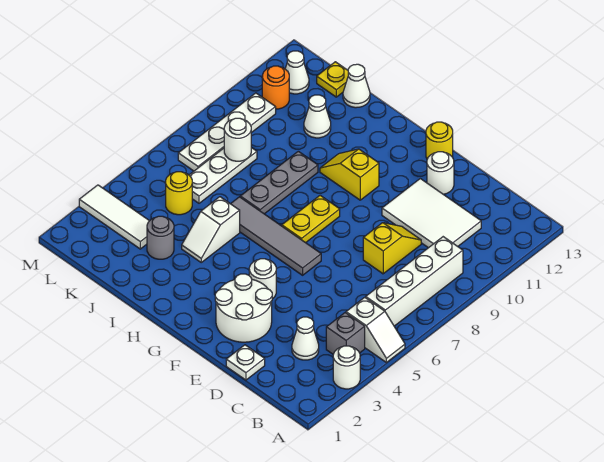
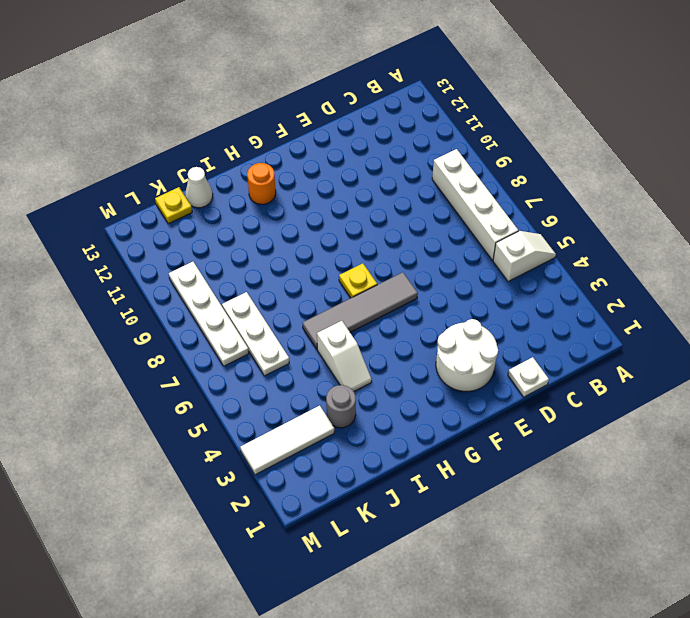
yellow 1x1 plate [339,263,377,298] -> yellow 1x2 plate [282,195,340,243]
orange 1x1 round brick [247,163,276,204] -> orange 1x1 round brick moved to [262,66,289,109]
none -> white 1x1 round brick [333,346,360,389]
none -> grey 1x1 brick [326,313,365,354]
none -> white 1x1 cone [292,317,319,360]

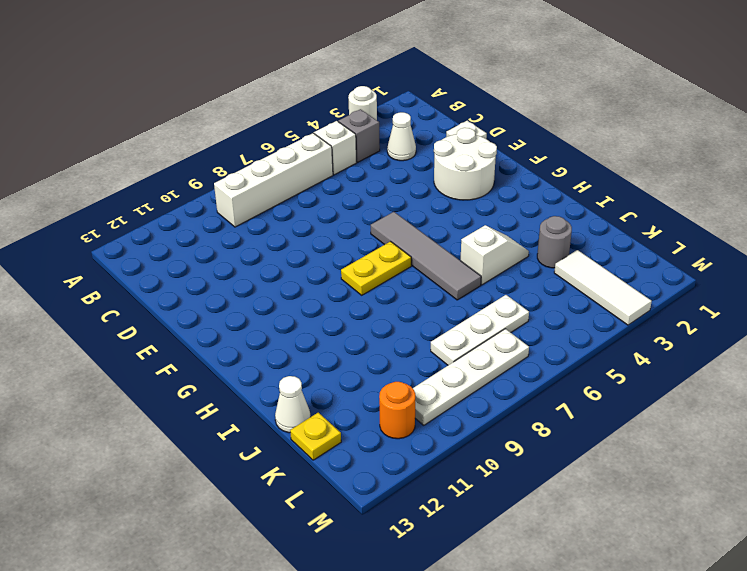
none -> white 2x3 tile [382,179,481,248]
none -> yellow 1x2 slope [363,223,421,274]
none -> white 1x1 round brick [427,152,454,194]

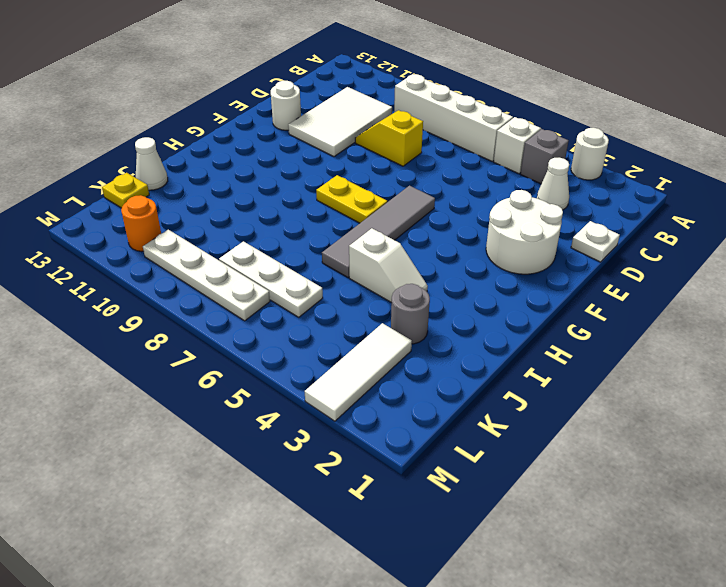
none -> white 1x1 round brick [249,259,276,299]
none -> yellow 1x1 round brick [426,122,453,159]
none -> yellow 1x2 slope [320,149,379,200]

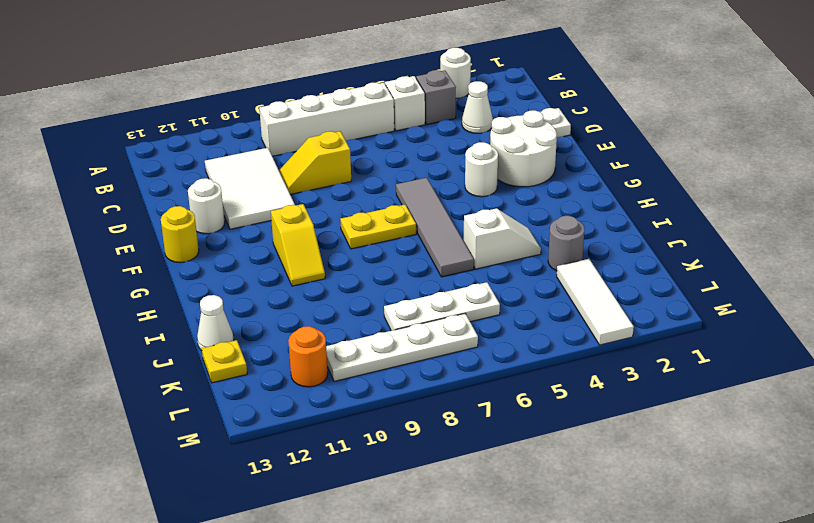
none -> grey 1x3 plate [240,151,318,214]
none -> white 1x1 cone [304,95,331,138]
none -> yellow 1x1 round brick [166,172,192,215]

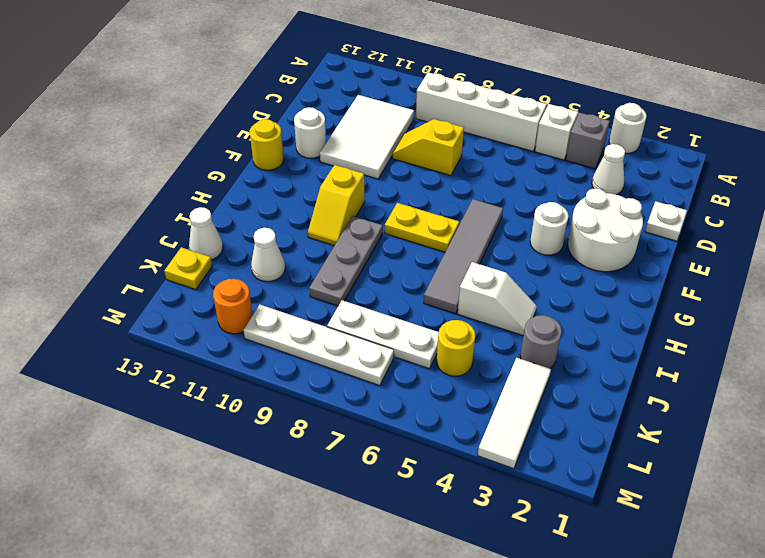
grey 1x3 plate [309,216,383,306] -> grey 1x3 plate turned to [240,151,318,214]
none -> white 1x1 cone [285,51,309,94]
none -> white 1x1 round brick [224,118,251,161]

